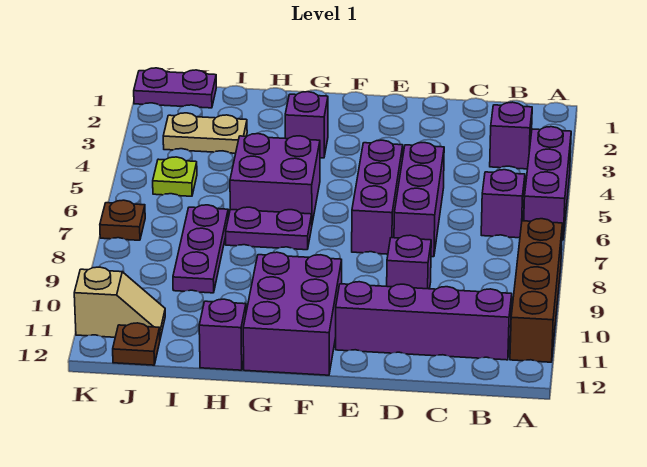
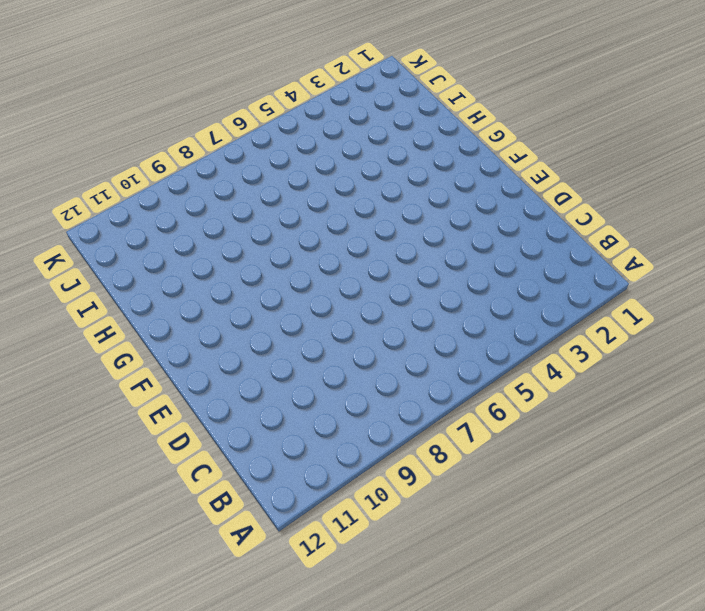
none -> purple 1x3 brick [524,127,571,240]
none -> brown 1x4 brick [510,219,562,362]
none -> purple 1x1 brick [490,102,532,169]

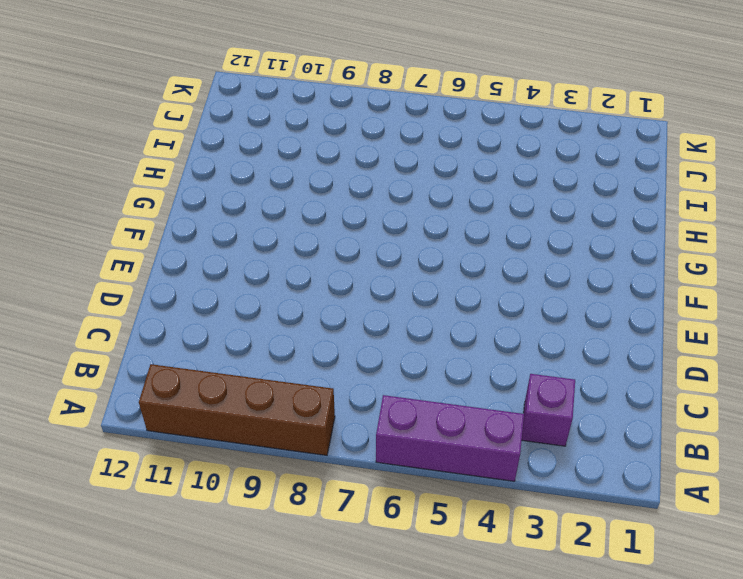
none -> purple 1x1 brick [481,170,525,238]
none -> purple 1x4 brick [336,282,512,360]
none -> purple 1x3 brick [394,143,444,257]

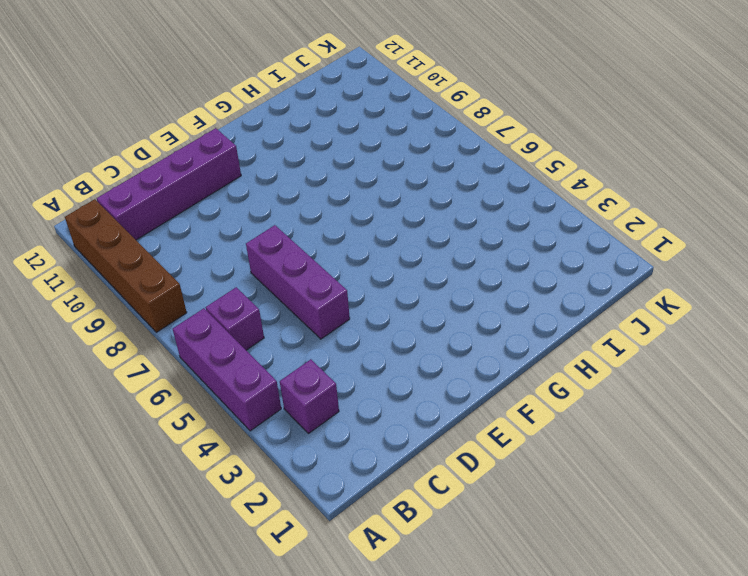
none -> purple 1x1 brick [387,235,431,289]
none -> purple 1x3 brick [352,140,403,254]
none -> purple 2x3 brick [243,252,342,375]

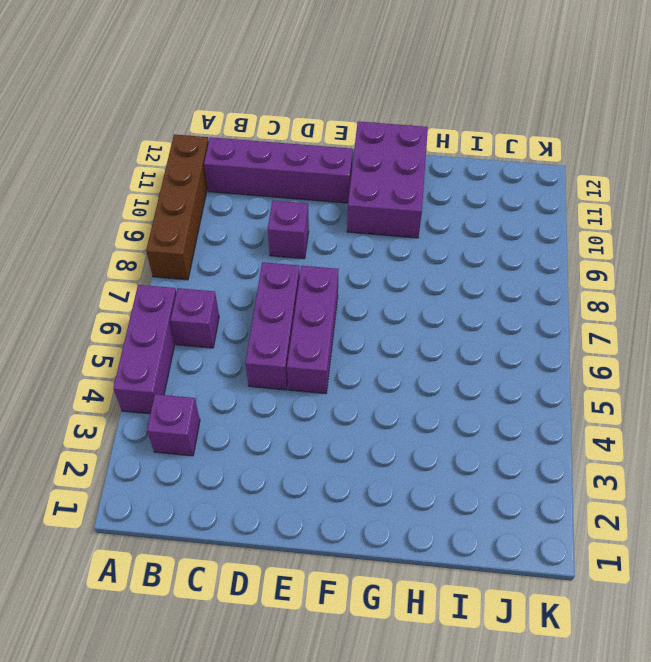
none -> purple 1x1 brick [285,92,328,158]
none -> purple 2x2 brick [230,134,320,223]
none -> purple 1x2 plate [226,207,312,250]

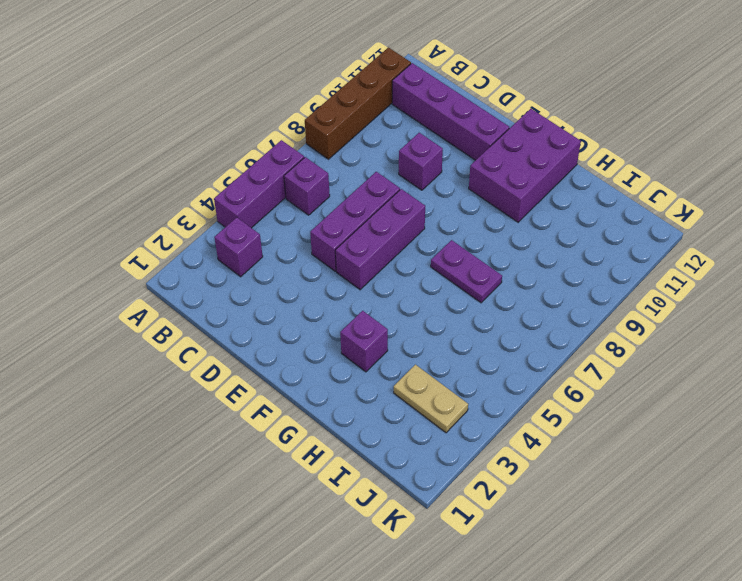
none -> purple 2x2 brick [230,134,320,223]
none -> purple 1x1 brick [199,299,246,370]
none -> purple 1x3 plate [173,205,228,293]

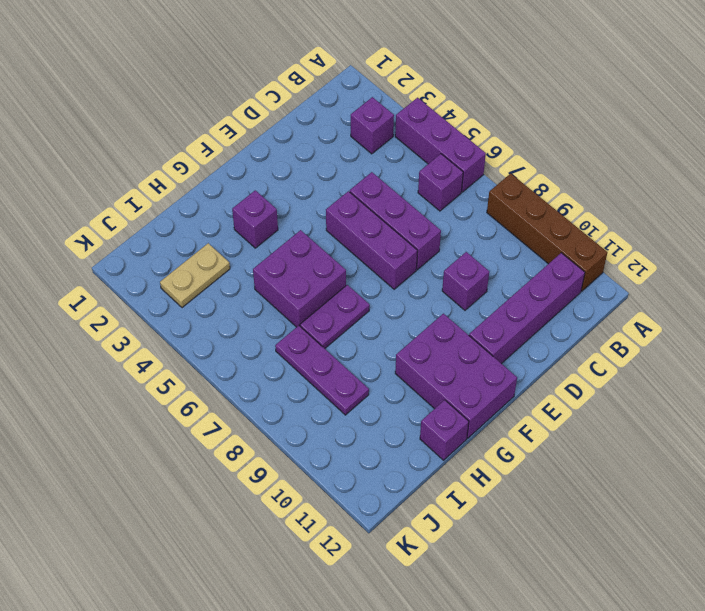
none -> purple 1x2 plate [134,68,216,108]
none -> lime 1x1 plate [153,157,197,196]
none -> tan 1x2 slope [74,267,165,338]

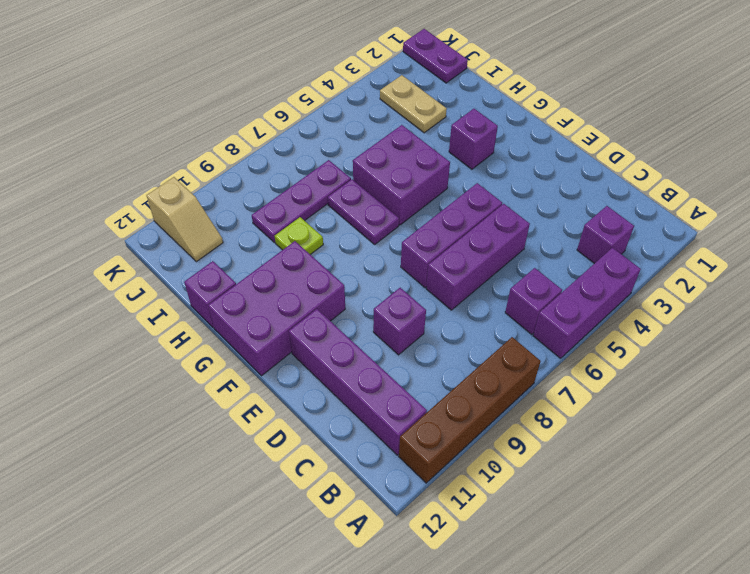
lime 1x1 plate [275,217,323,254] -> lime 1x1 plate moved to [153,157,197,196]
none -> brown 1x1 plate [113,323,160,365]
none -> brown 1x1 plate [100,200,145,240]

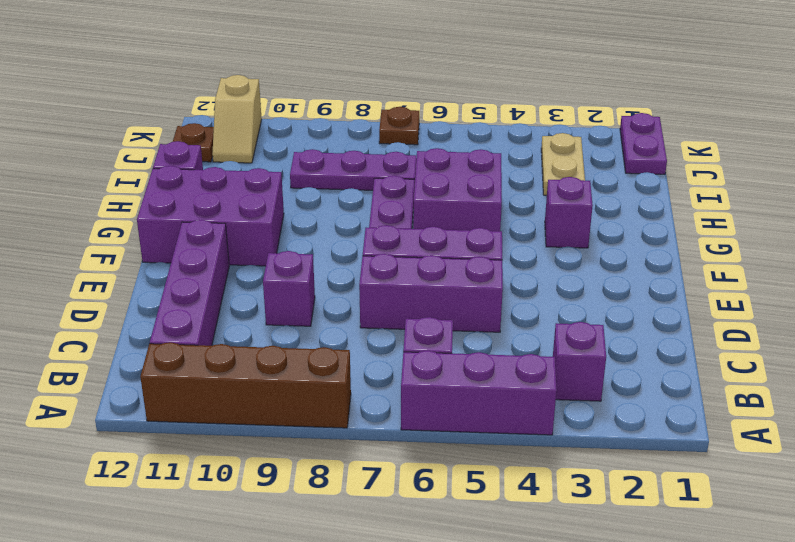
none -> lime 1x1 plate [153,157,197,196]

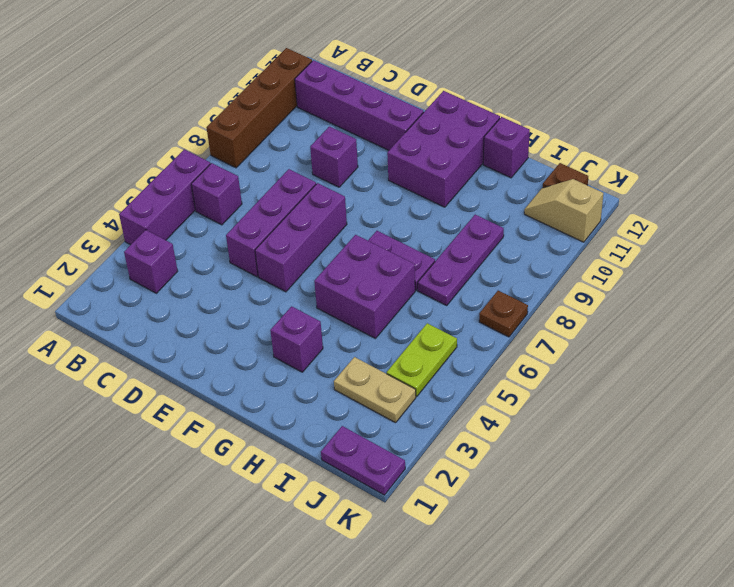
lime 1x2 plate [387,323,457,397] -> lime 1x1 plate [153,157,197,196]

